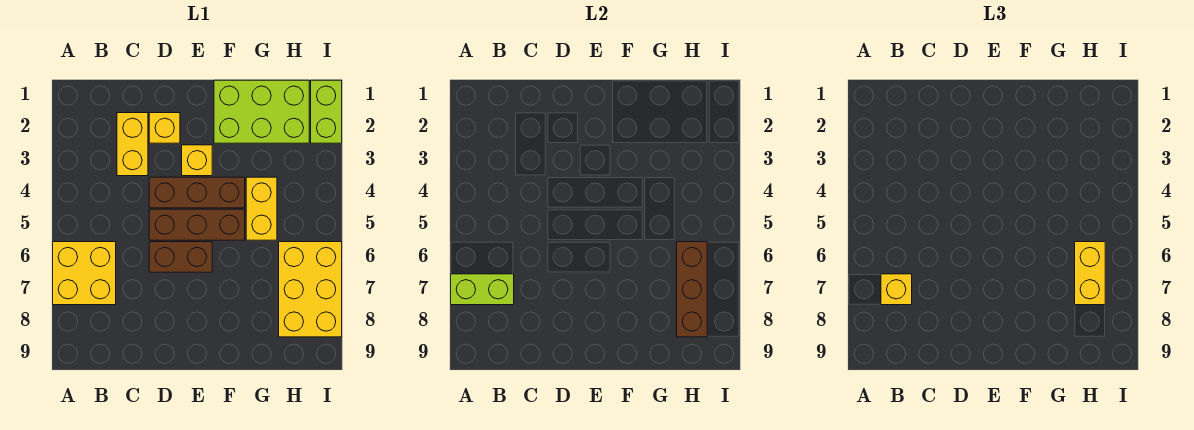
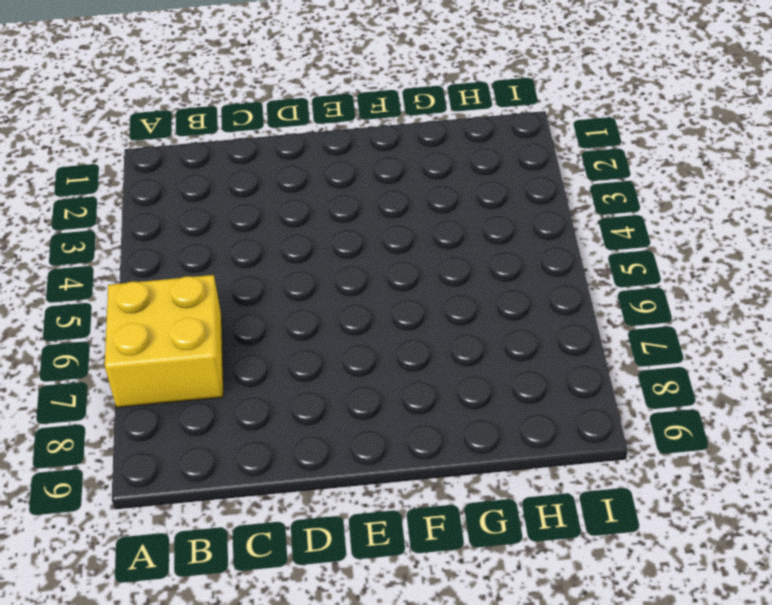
none -> yellow 1x2 brick [117,113,148,176]
none -> yellow 1x1 brick [149,113,180,143]
none -> brown 1x3 brick [149,177,245,208]

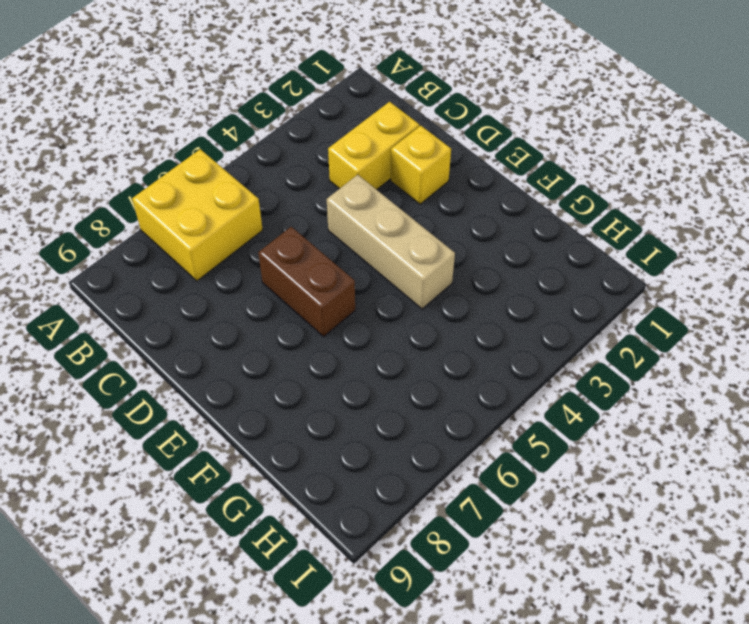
tan 1x3 brick [327,175,455,309] -> brown 1x3 brick [149,177,245,208]
none -> brown 1x3 brick [149,209,245,240]
none -> yellow 1x1 brick [182,145,212,176]
none -> lime 2x3 brick [214,80,309,143]

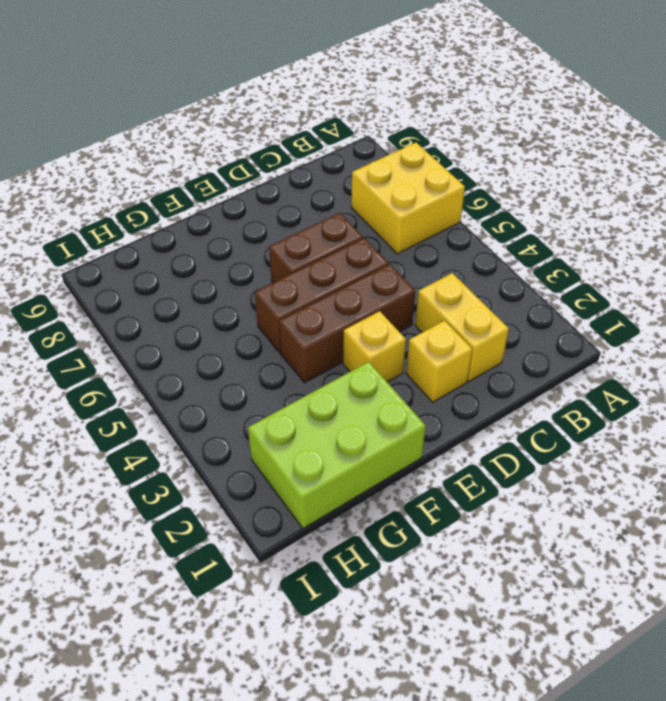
none -> yellow 1x2 brick [246,177,277,240]
none -> yellow 2x3 brick [279,242,342,337]
none -> lime 1x2 brick [311,80,342,143]

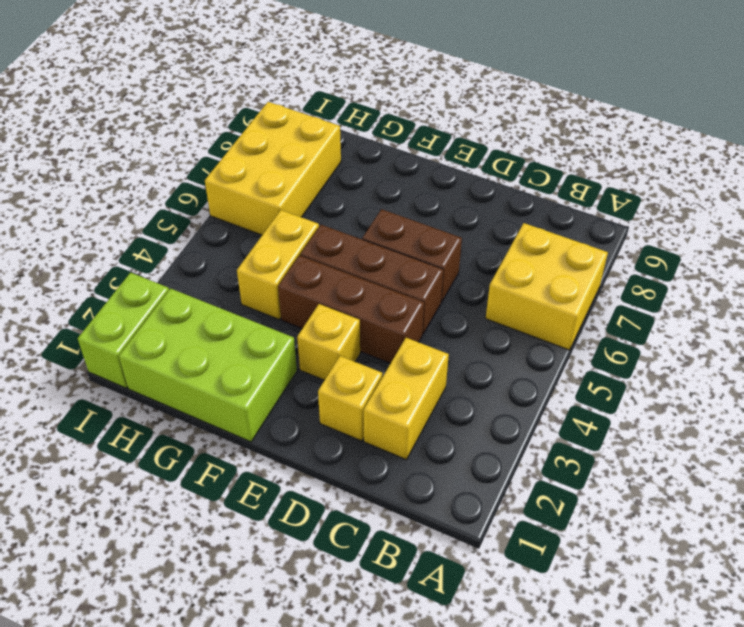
none -> lime 1x2 brick [451,274,514,305]
none -> brown 1x3 brick [677,242,707,337]
none -> yellow 1x1 brick [881,274,912,305]

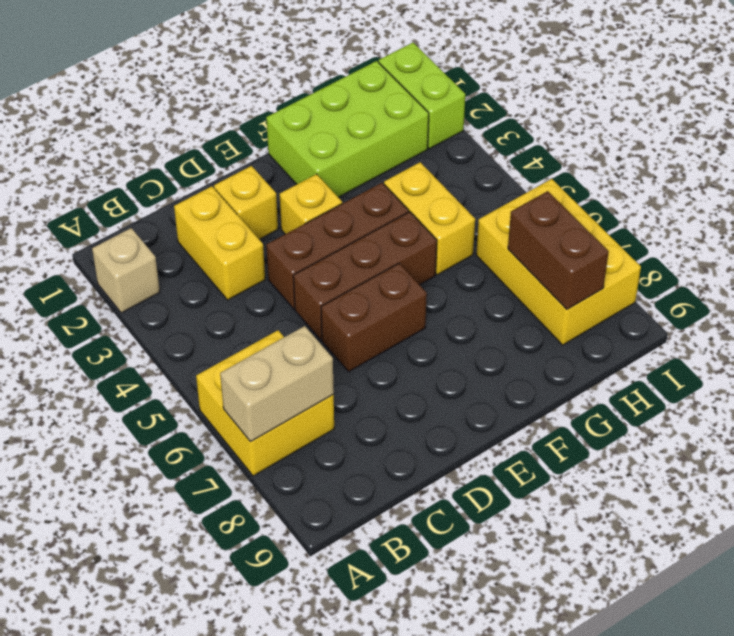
tan 1x1 brick [92,228,160,313] -> none
tan 1x2 brick [220,326,334,442] -> lime 1x2 brick [451,274,514,305]
brown 1x2 brick [508,191,609,309] -> brown 1x3 brick [677,242,707,337]
none -> yellow 1x1 brick [881,274,912,305]
none -> yellow 1x2 brick [1075,242,1105,305]

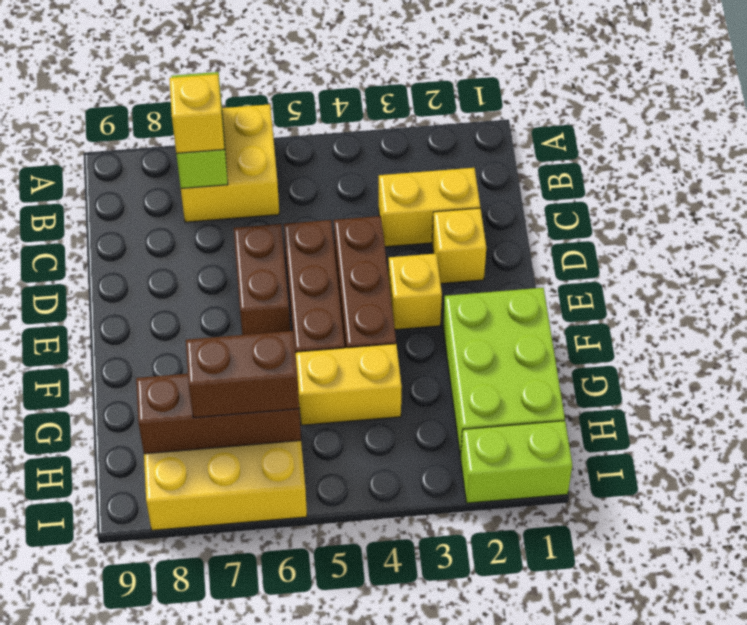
brown 1x2 brick [186,331,299,418] -> yellow 1x2 brick [1075,242,1105,305]

